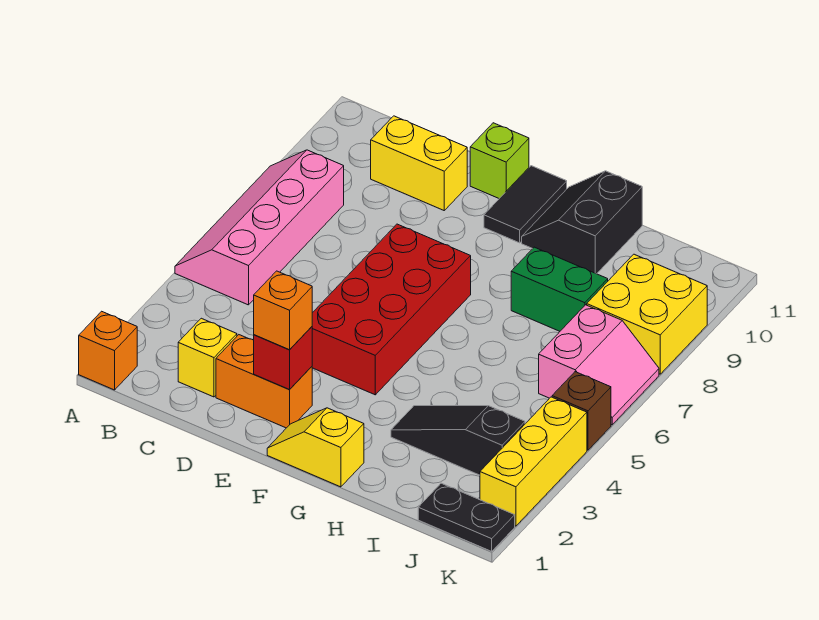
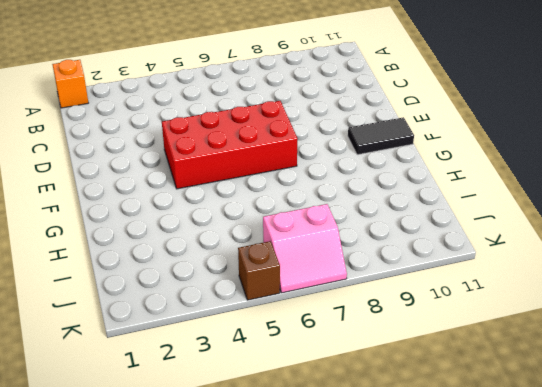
none -> pink 2x4 slope [175,150,344,305]
none -> yellow 1x1 brick [178,318,237,397]
none -> yellow 1x2 brick [371,116,467,210]

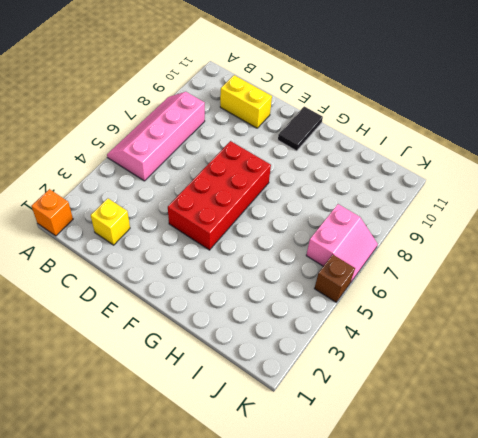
none -> orange 1x2 brick [216,335,312,428]
none -> lime 1x1 brick [470,123,529,198]
none -> yellow 1x2 slope [267,408,364,487]

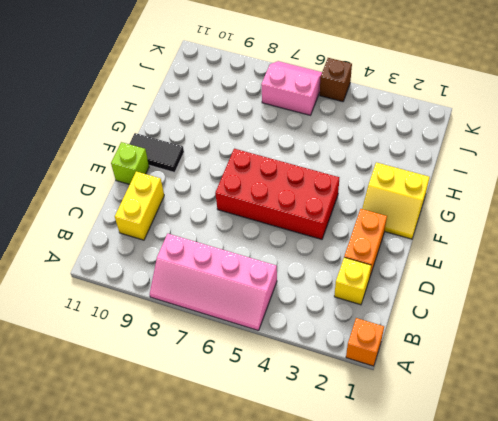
yellow 2x2 slope [362,162,430,239] -> yellow 1x2 slope [267,408,364,487]
none -> black 2x2 slope [522,171,642,274]
none -> black 1x3 slope [391,406,525,475]
none -> green 1x2 brick [511,247,608,331]

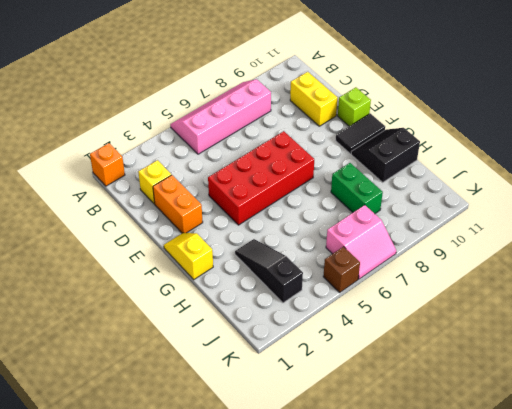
none -> black 1x2 plate [418,483,515,551]
none -> yellow 2x2 brick [587,254,707,374]
none -> yellow 1x3 brick [480,397,587,526]

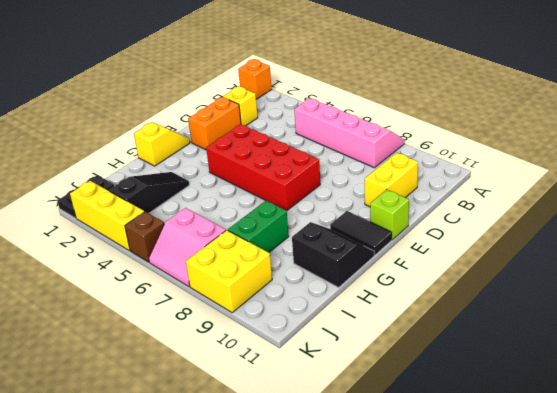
none -> red 1x1 brick [254,327,312,389]
none -> orange 1x1 brick [254,271,312,350]

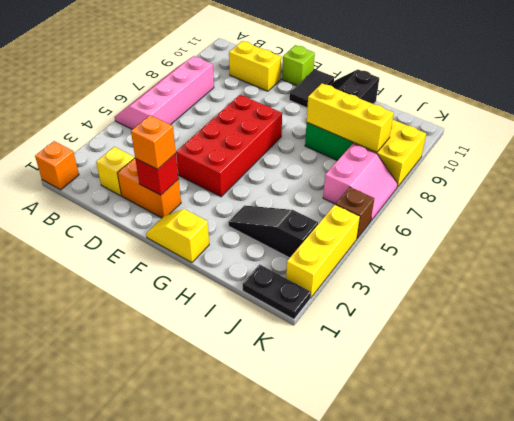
yellow 1x3 brick [307,84,394,152] -> none

